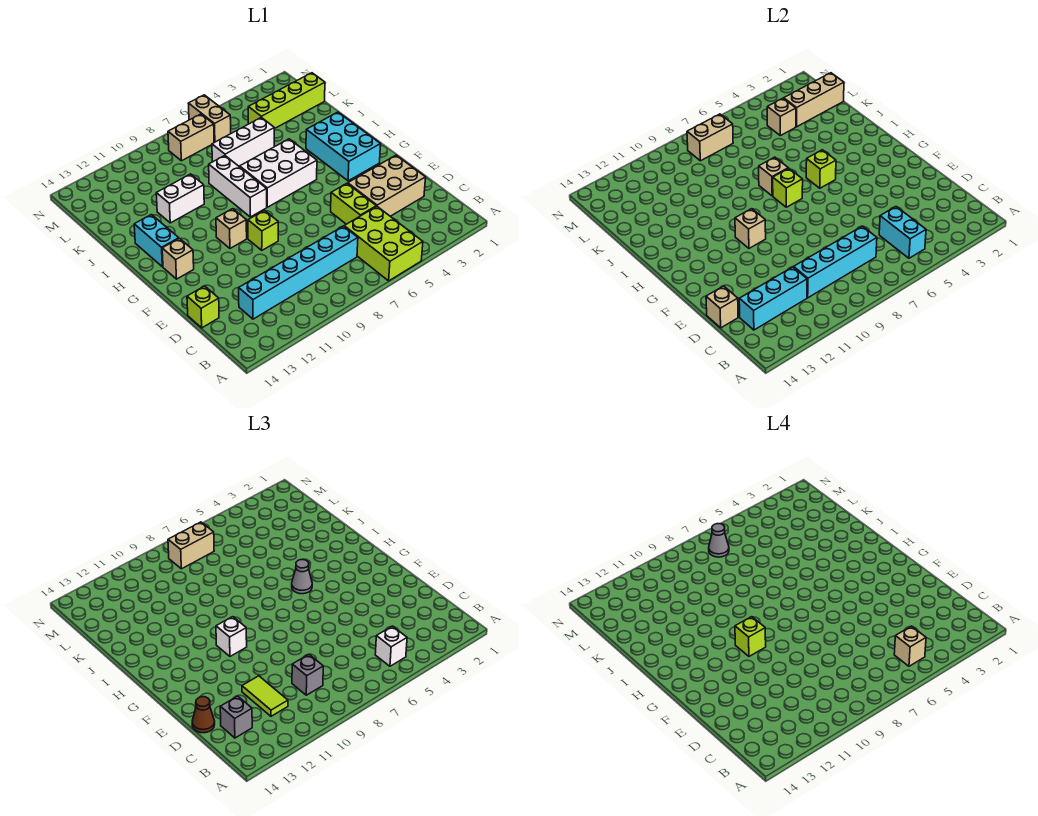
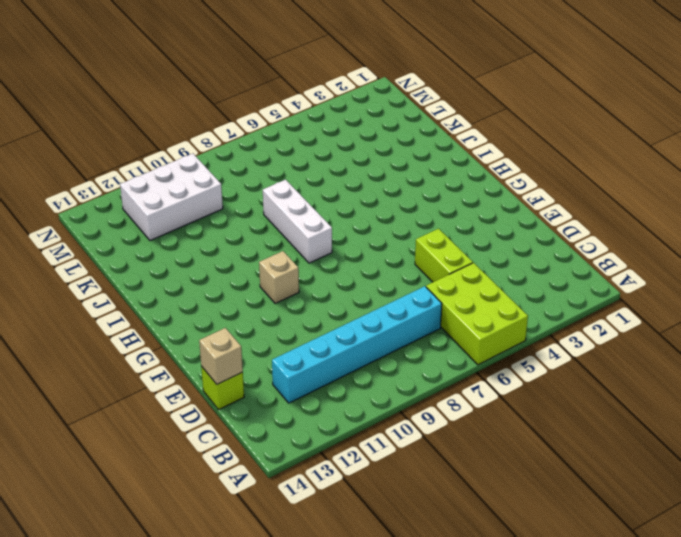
white 2x3 brick [120,154,223,240] -> white 2x3 brick moved to [240,139,317,207]
none -> tan 2x3 brick [348,155,426,216]
none -> lime 1x1 brick [248,211,278,250]
none -> cyan 2x3 brick [306,112,381,181]
none -> tan 1x1 brick [162,238,194,279]

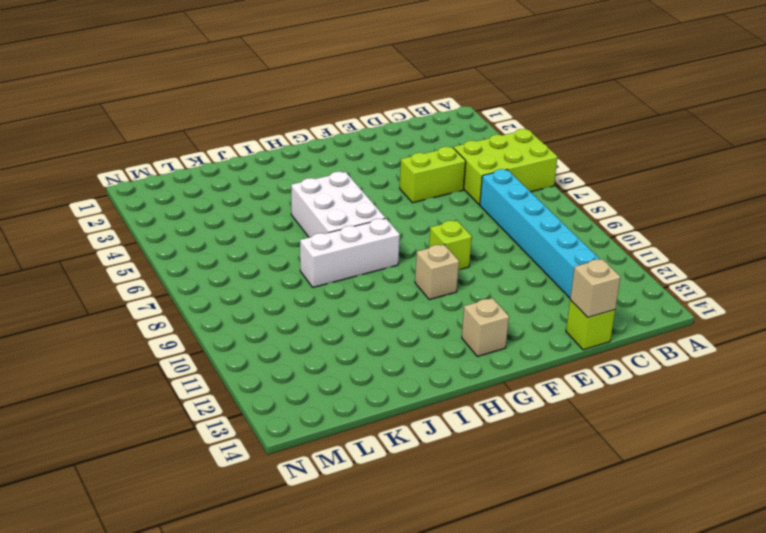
none -> tan 2x3 brick [348,155,426,216]
none -> cyan 2x3 brick [306,112,381,181]
none -> cyan 1x2 brick [134,215,179,267]
none -> white 1x2 brick [156,174,204,223]

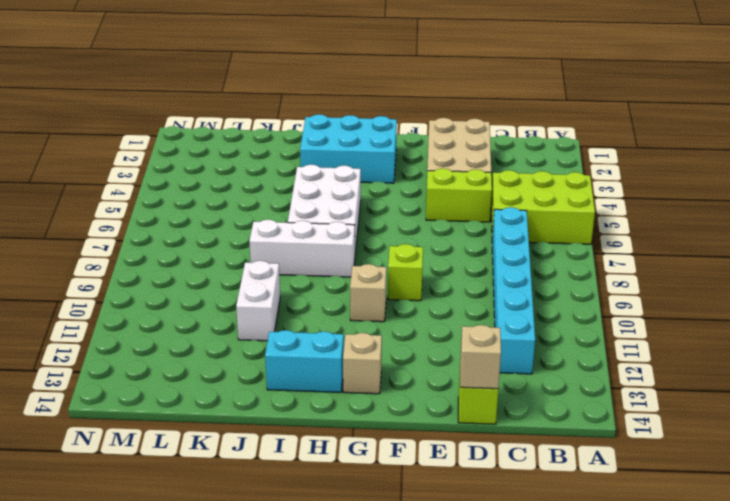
none -> white 1x3 brick [212,118,274,166]
none -> lime 1x4 brick [248,73,325,129]
none -> tan 1x2 brick [188,95,231,143]
none -> tan 1x2 brick [168,114,214,161]

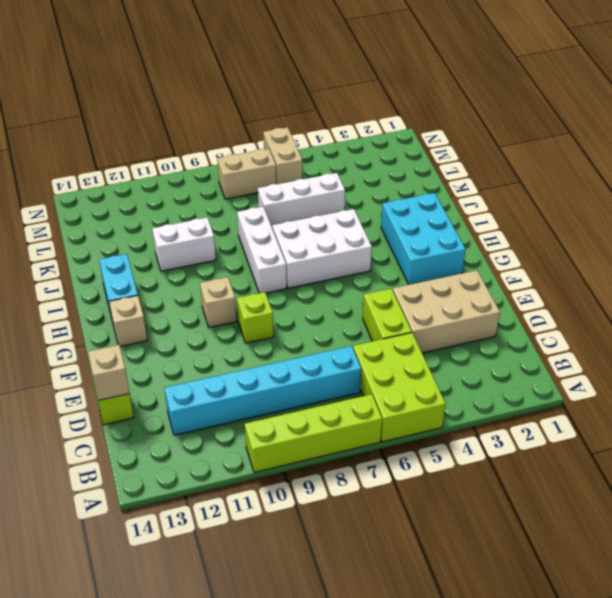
lime 1x4 brick [245,394,382,472] -> lime 1x4 brick moved to [248,73,325,129]
none -> cyan 1x2 brick [879,207,926,258]
none -> cyan 1x4 brick [794,226,877,298]
none -> cyan 1x3 brick [739,267,807,330]
none -> tan 1x1 brick [735,209,766,248]

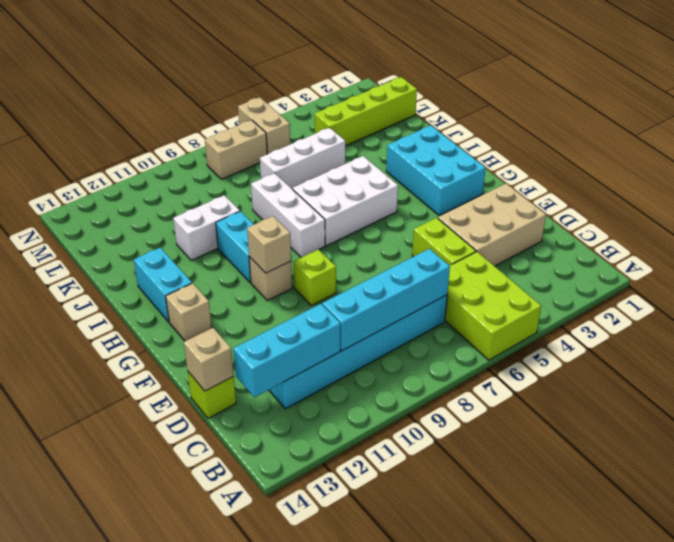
cyan 1x2 brick [216,211,254,283] -> cyan 1x2 brick moved to [879,207,926,258]
none -> lime 1x1 brick [806,150,836,188]
none -> lime 1x1 brick [773,168,803,207]
none -> tan 1x1 brick [759,157,788,196]
none -> tan 1x3 brick [784,73,844,127]

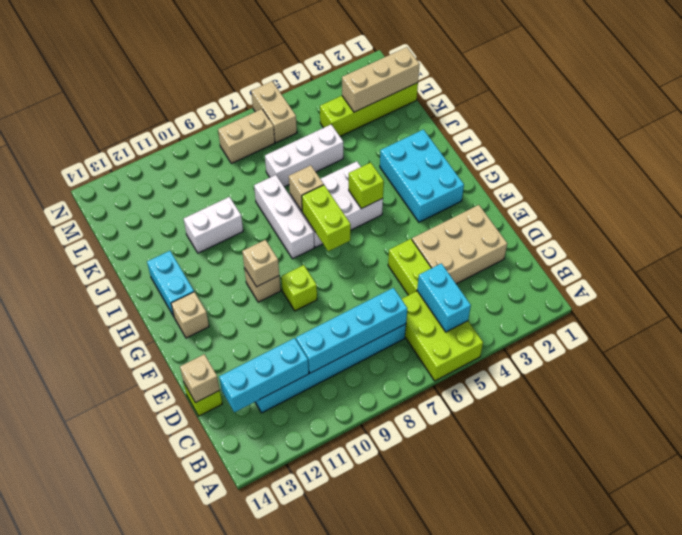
lime 1x2 brick [302,185,351,251] -> lime 1x1 brick [773,168,803,207]
none -> tan 1x1 brick [767,98,796,136]
none -> tan 1x2 brick [687,114,733,161]
none -> white 1x1 brick [375,626,407,666]
none -> grey 1x1 brick [292,654,323,695]

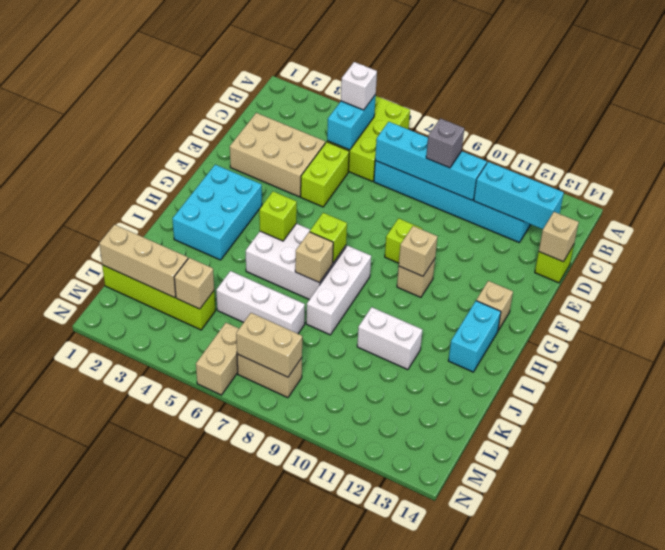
none -> lime 1x2 tile [242,676,288,716]
none -> grey 1x1 brick [220,696,252,738]
none -> brown 1x1 cone [192,697,215,733]
none -> white 1x1 brick [216,617,247,656]

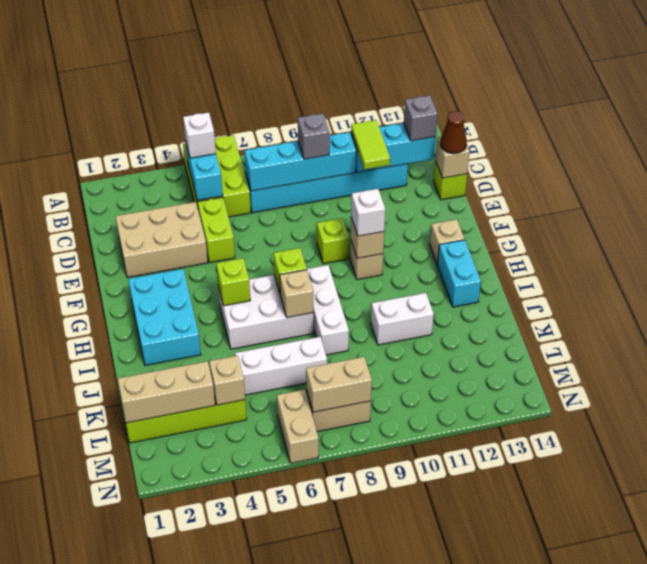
none -> grey 1x1 cone [292,560,312,594]
none -> tan 1x2 brick [168,522,214,569]
none -> tan 1x1 brick [894,626,926,666]
none -> lime 1x1 brick [735,617,766,656]

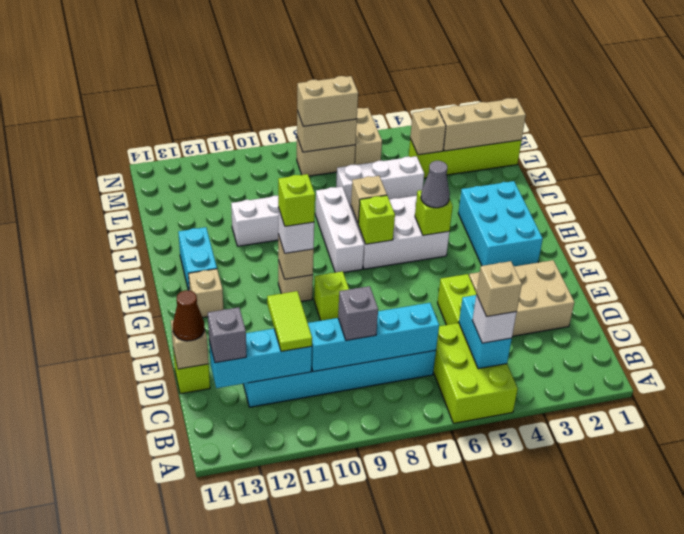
none -> grey 1x1 cone [709,524,729,557]

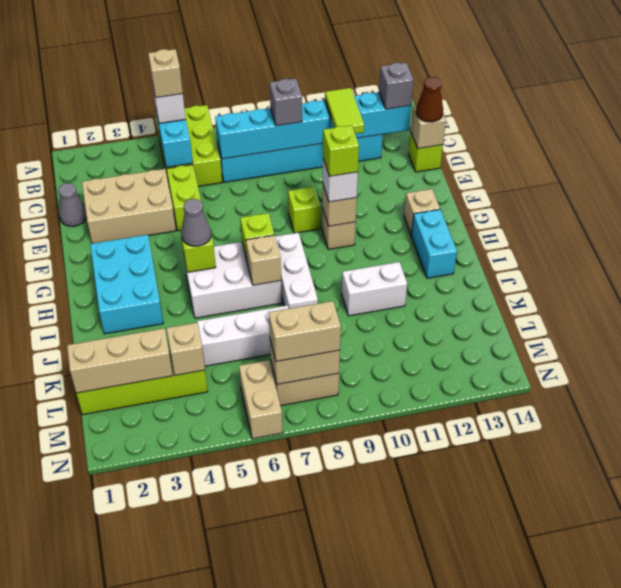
grey 1x1 cone [58,183,87,226] -> grey 1x1 cone moved to [709,524,729,557]

